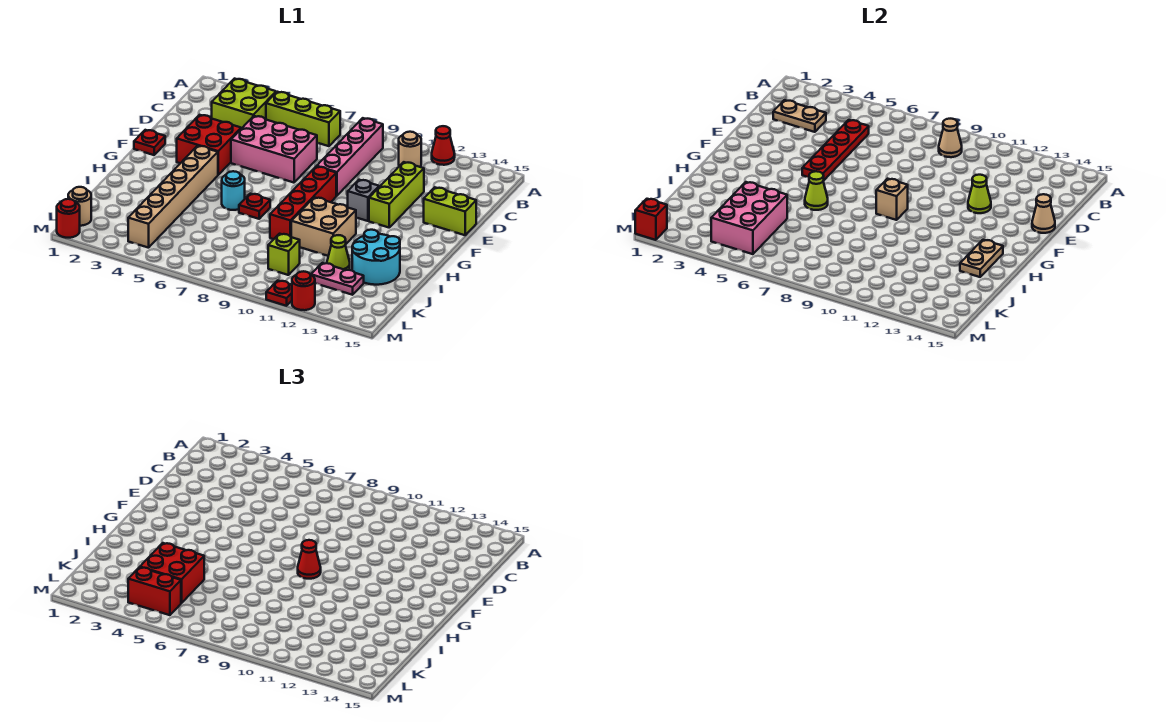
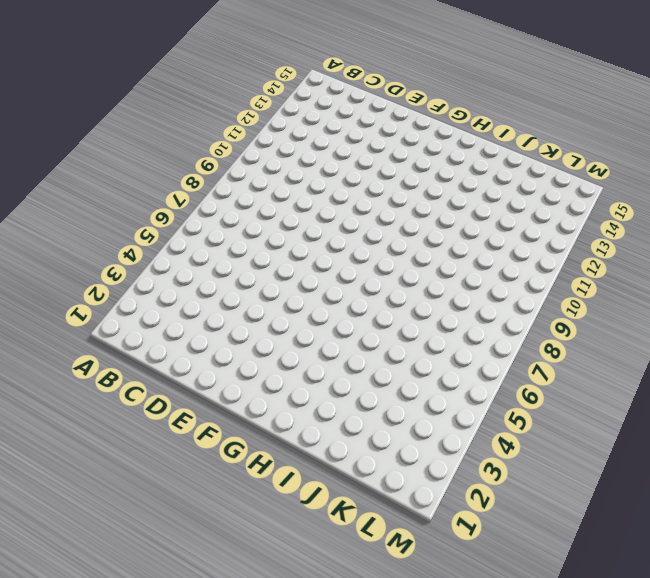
none -> red 1x1 cone [432,126,455,165]
none -> lime 2x2 brick [212,79,276,129]
none -> lime 1x3 brick [266,92,340,146]
none -> pink 1x4 brick [317,118,383,196]

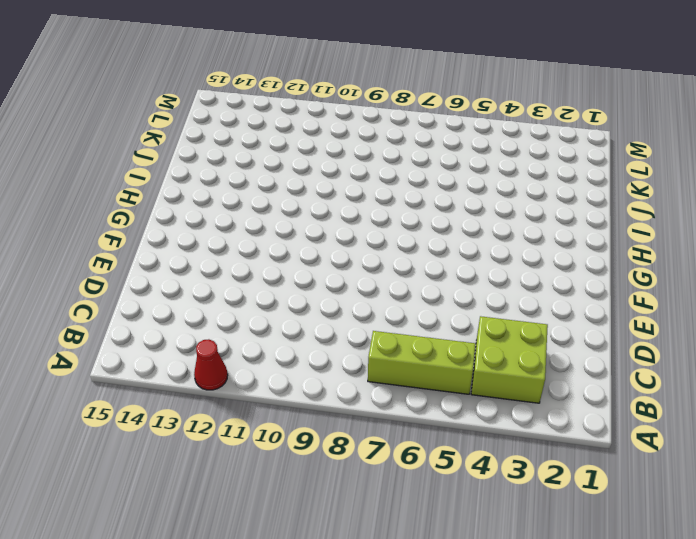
none -> pink 1x4 brick [317,118,383,196]
none -> tan 1x1 round brick [399,132,421,167]
none -> pink 2x3 brick [231,116,317,183]
none -> lime 1x3 brick [369,162,424,227]

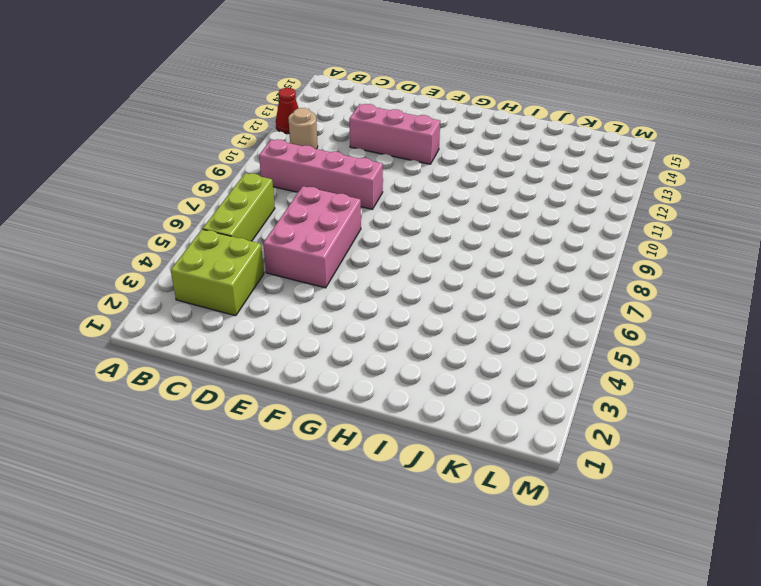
pink 1x3 brick [349,104,440,164] -> lime 1x3 brick [369,162,424,227]
none -> red 2x2 brick [177,115,241,175]
none -> lime 1x2 brick [424,187,476,235]
none -> red 1x1 plate [134,130,165,155]
none -> red 1x4 brick [270,166,336,239]

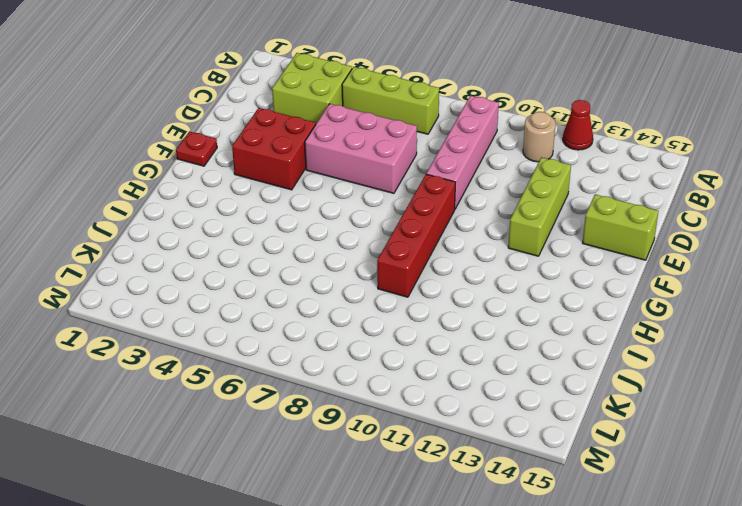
none -> grey 1x1 brick [348,180,379,221]
none -> tan 1x6 brick [128,146,218,248]
none -> cyan 1x1 round brick [222,171,245,210]
none -> red 1x1 plate [239,194,270,219]

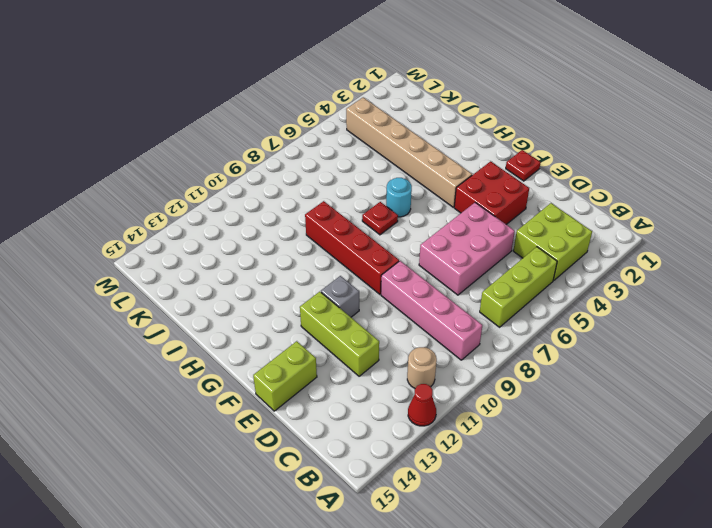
none -> tan 2x2 brick [291,197,356,256]
none -> cyan 2x2 round brick [352,230,400,285]
none -> lime 1x1 cone [327,235,350,270]
none -> lime 1x1 brick [268,234,300,275]

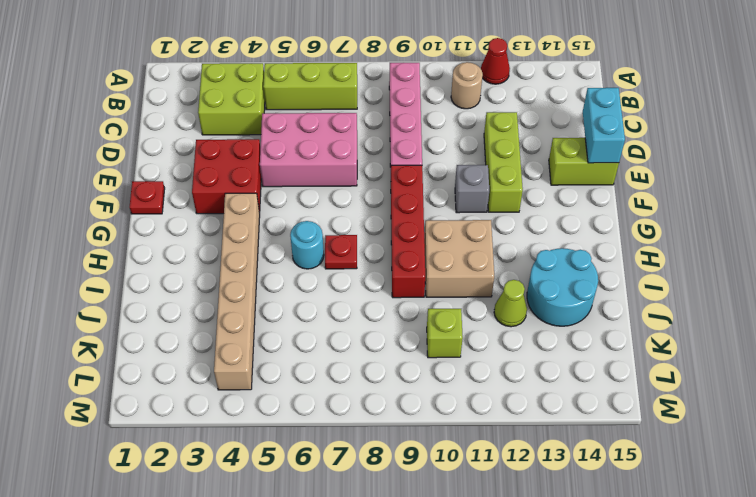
cyan 1x2 brick [583,88,625,163] -> tan 1x1 cone [1032,194,1055,233]
none -> pink 1x2 plate [311,263,364,295]
none -> tan 1x1 round brick [68,187,91,226]
none -> red 1x1 round brick [57,199,80,238]
none -> red 1x1 plate [266,281,292,306]

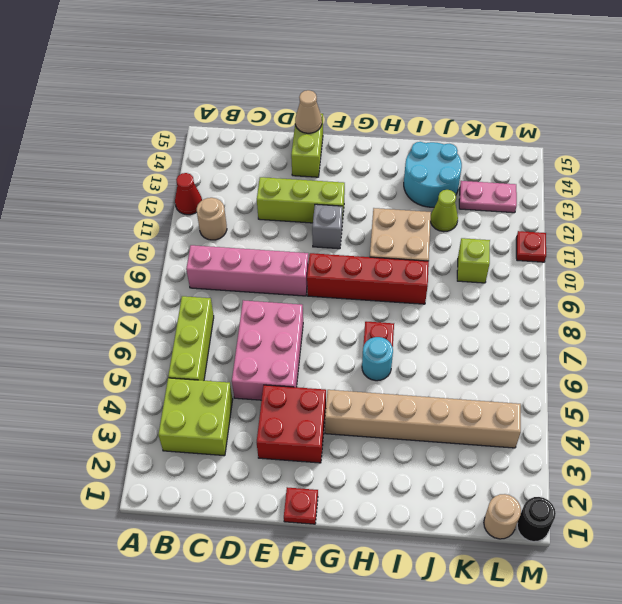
pink 1x2 plate [459,181,517,213] -> pink 1x2 plate turned to [311,263,364,295]
black 1x1 round brick [517,497,556,542] -> red 1x1 round brick [57,199,80,238]
none -> red 1x1 round brick [292,271,315,310]
none -> tan 1x1 cone [939,119,962,157]
none -> tan 1x2 plate [773,100,826,132]
none -> red 1x4 plate [802,120,869,181]

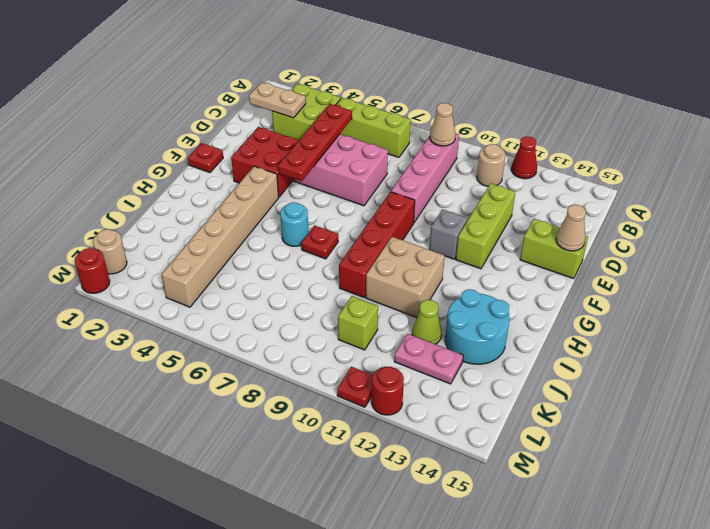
none -> lime 1x1 cone [968,175,991,213]
none -> tan 1x1 brick [876,179,908,220]
none -> lime 1x1 cone [805,171,828,210]
none -> tan 1x2 plate [960,240,1003,277]

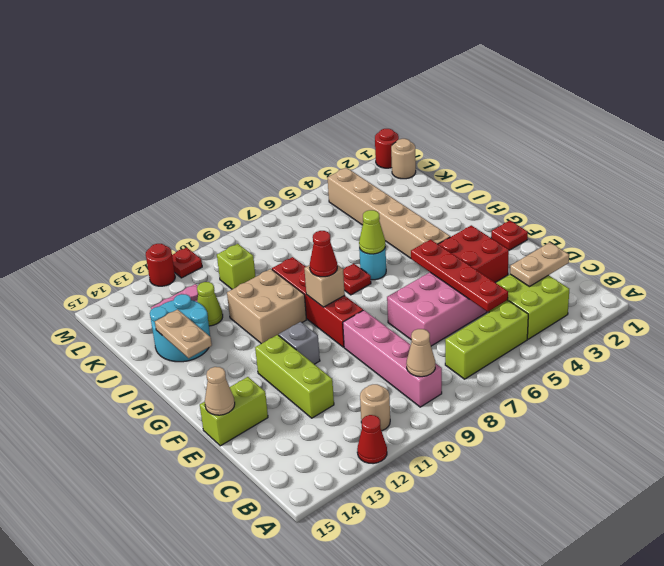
none -> lime 1x1 cone [968,175,991,213]
none -> pink 2x3 brick [711,182,787,254]
none -> red 1x1 brick [635,199,667,240]
none -> red 2x2 brick [140,543,204,603]

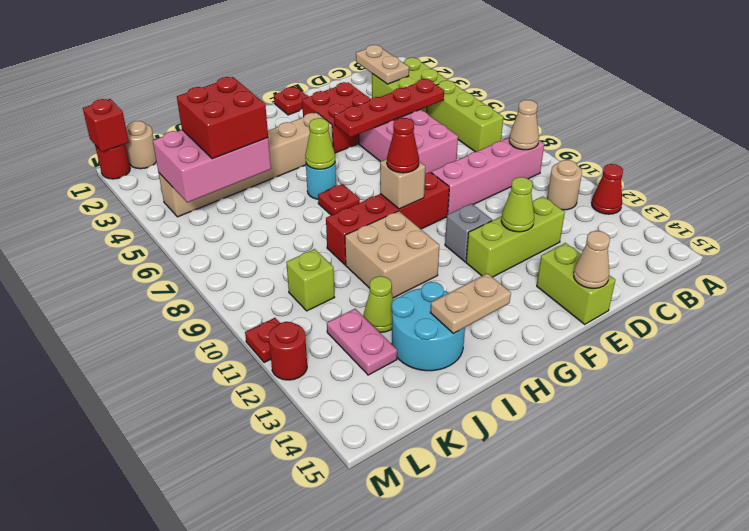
none -> red 1x2 brick [128,567,181,615]

